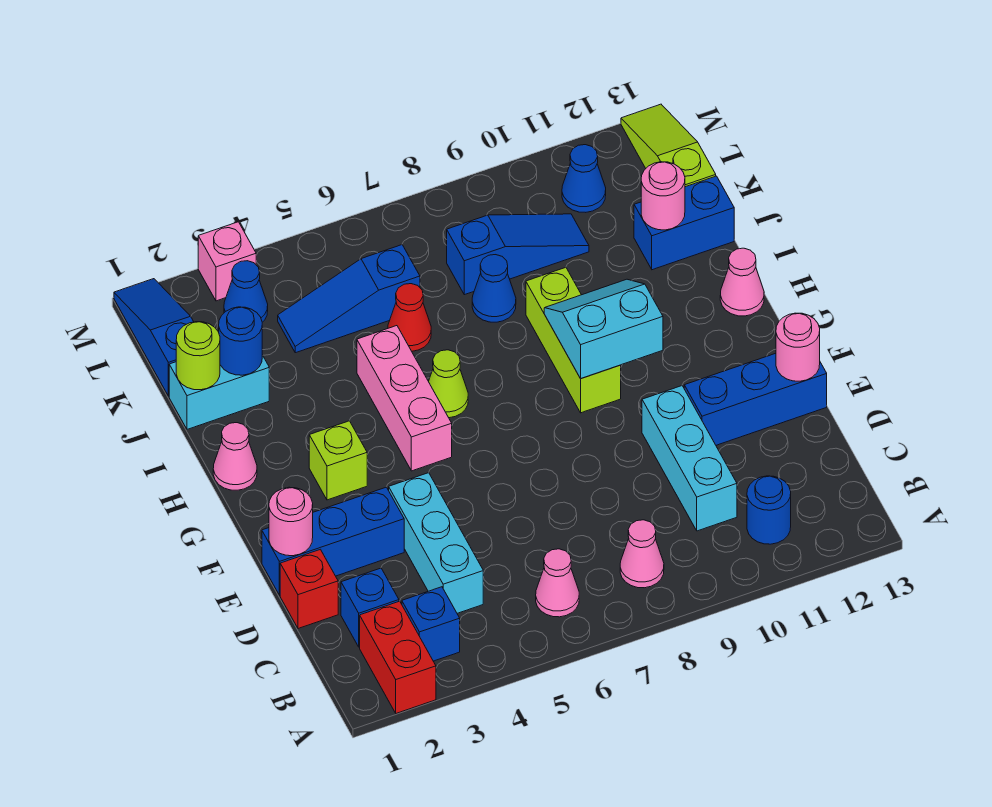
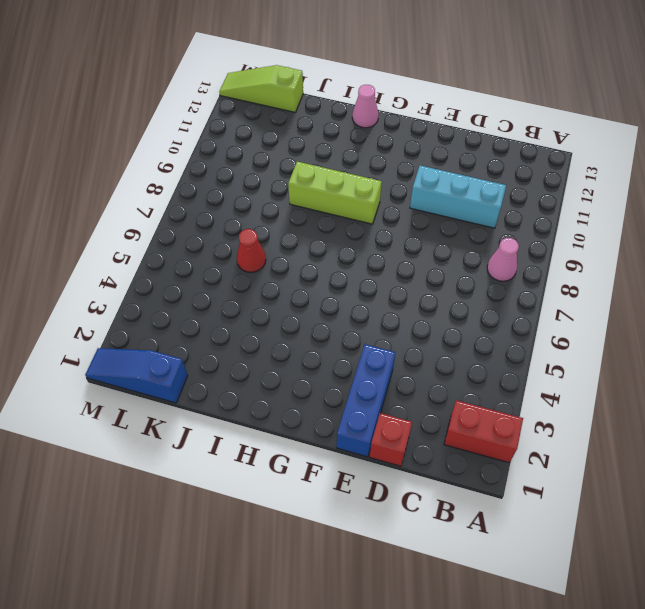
none -> blue 1x1 brick [402,587,460,661]
none -> pink 1x1 cone [536,549,579,617]
none -> blue 1x1 round brick [747,476,791,544]
none -> blue 1x1 brick [341,568,399,647]

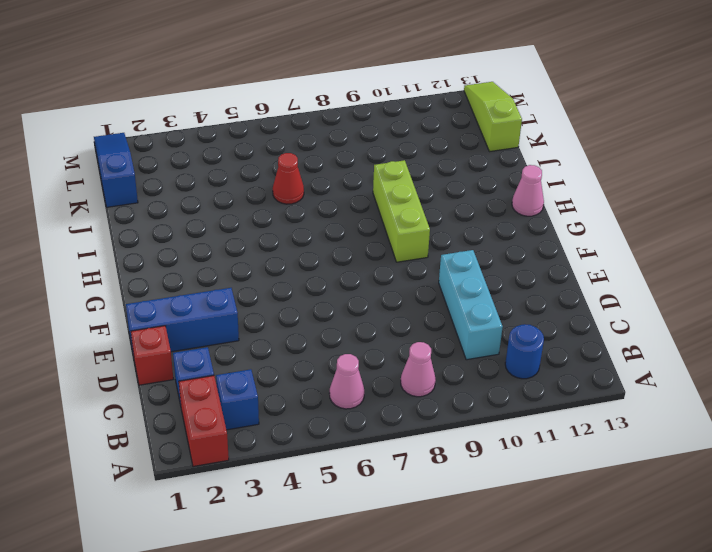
none -> cyan 1x3 brick [389,473,483,613]
none -> blue 1x3 brick [684,353,827,445]
none -> lime 1x1 brick [309,421,367,500]
none -> pink 1x3 brick [357,326,452,471]

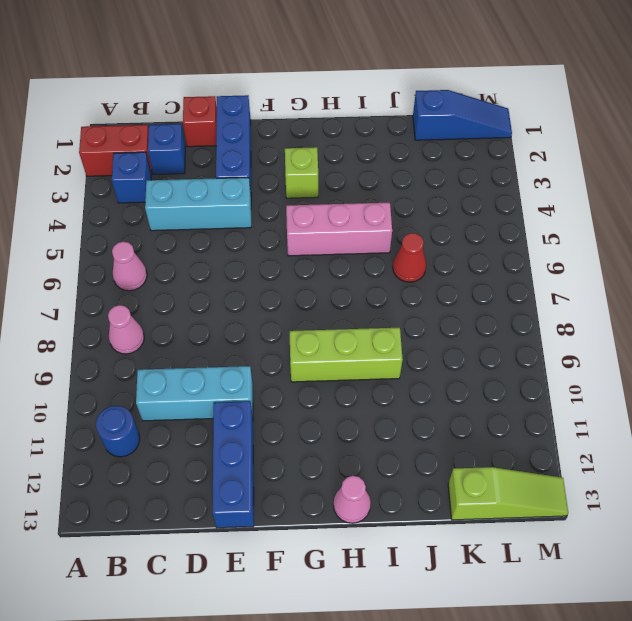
none -> pink 1x1 cone [213,423,257,490]
none -> lime 1x1 cone [429,350,468,418]
none -> cyan 1x2 brick [169,355,269,429]
none -> blue 1x1 cone [472,255,516,322]

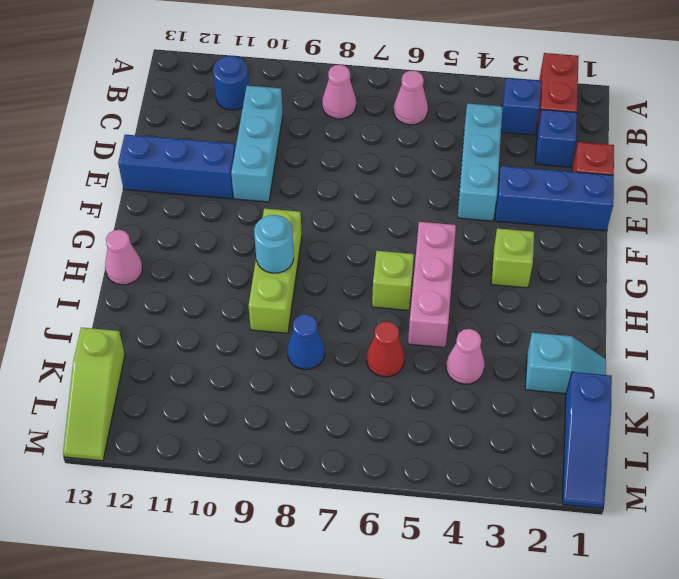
lime 1x1 brick [372,251,414,310] -> lime 1x1 cone [429,350,468,418]
cyan 1x1 round brick [254,215,294,273] -> cyan 2x2 slope [544,279,663,378]
cyan 1x2 slope [525,333,606,394] -> cyan 1x2 brick [169,355,269,429]
pink 1x1 cone [446,329,485,384] -> pink 1x1 cone moved to [213,423,257,490]
none -> blue 1x2 brick [634,176,734,270]
none -> blue 1x3 slope [278,245,420,353]
none -> blue 1x3 slope [447,214,589,295]
none -> blue 1x1 cone [224,261,268,322]

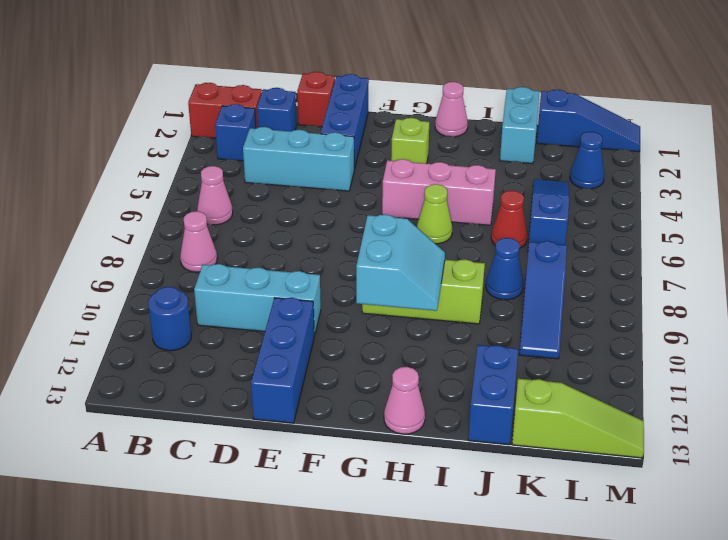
none -> blue 1x1 cone [562,145,606,212]
none -> pink 1x1 brick [198,222,256,301]
none -> pink 1x1 round brick [269,487,313,556]
none -> pink 1x1 round brick [776,313,820,381]

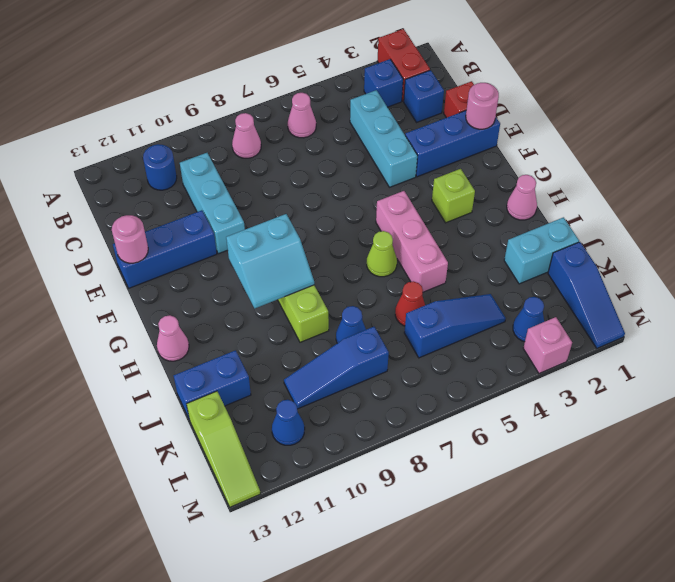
none -> lime 1x1 round brick [176,322,220,390]
none -> blue 1x1 round brick [219,307,262,375]
none -> pink 1x1 round brick [641,162,685,230]

